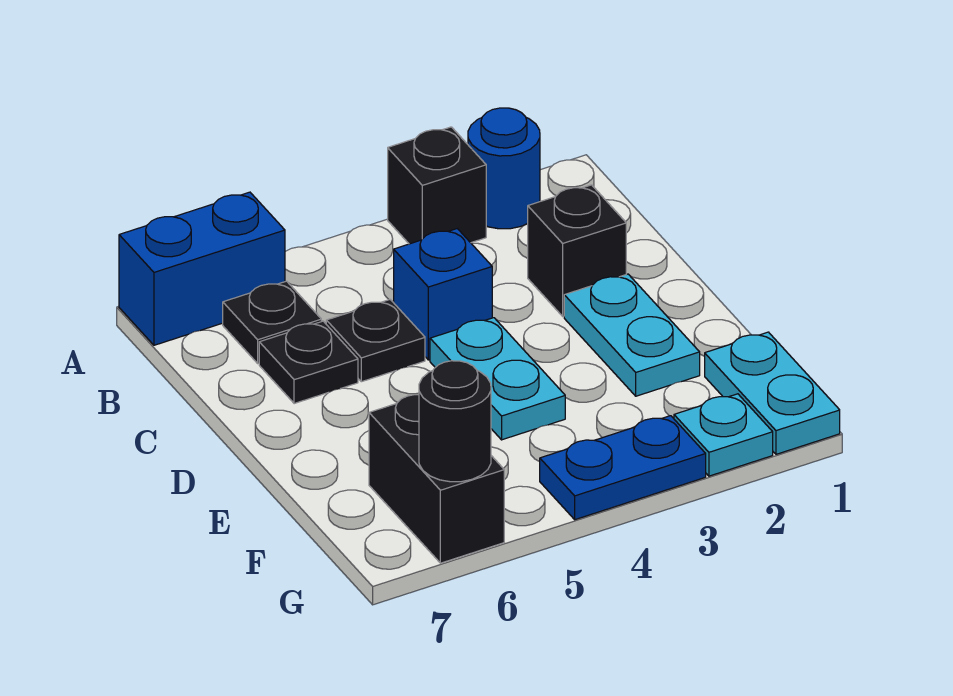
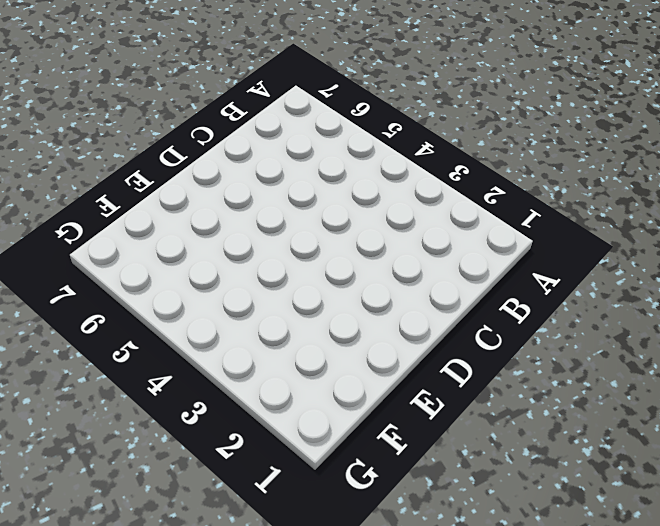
none -> blue 1x1 round brick [468,108,540,229]
none -> black 1x1 brick [388,127,486,244]
none -> blue 1x2 brick [119,192,285,345]

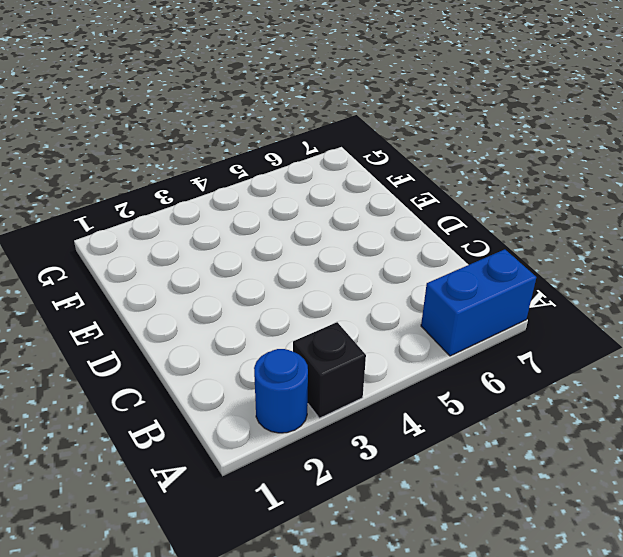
none -> black 1x1 plate [223,281,321,363]
none -> black 1x1 brick [528,185,626,316]
none -> blue 1x1 brick [394,229,492,360]

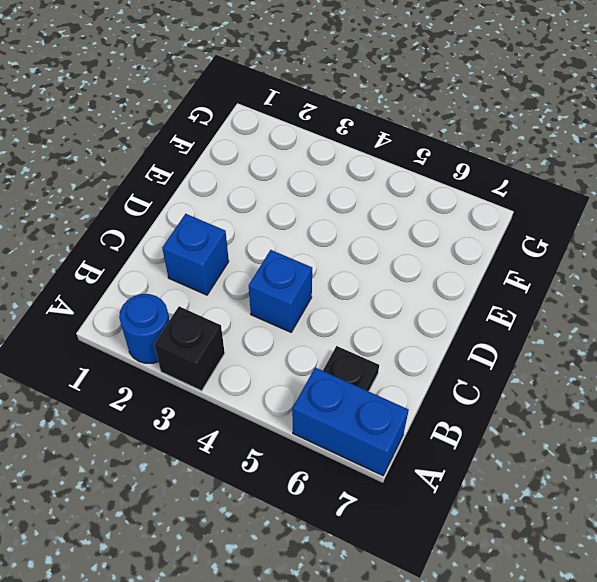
blue 1x1 brick [162,214,229,295] -> black 1x1 brick [528,185,626,316]
none -> black 1x1 plate [326,300,425,382]
none -> black 1x1 plate [259,321,358,404]
none -> cyan 1x2 plate [564,274,700,396]

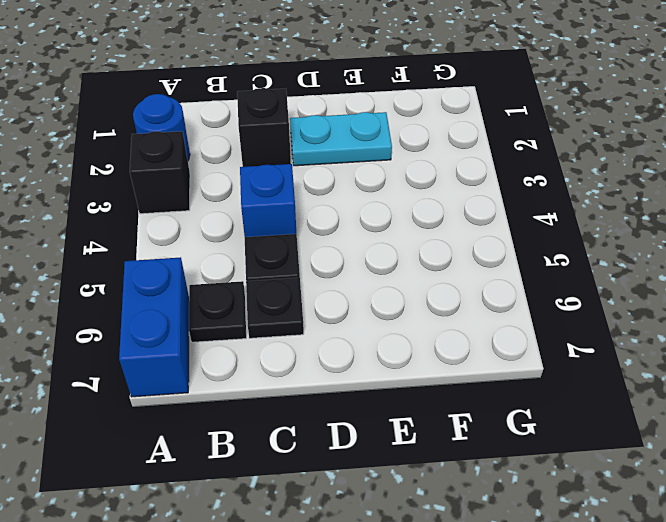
none -> cyan 1x2 plate [430,318,565,440]
none -> cyan 1x2 plate [705,332,840,454]
none -> black 1x2 brick [369,395,504,563]

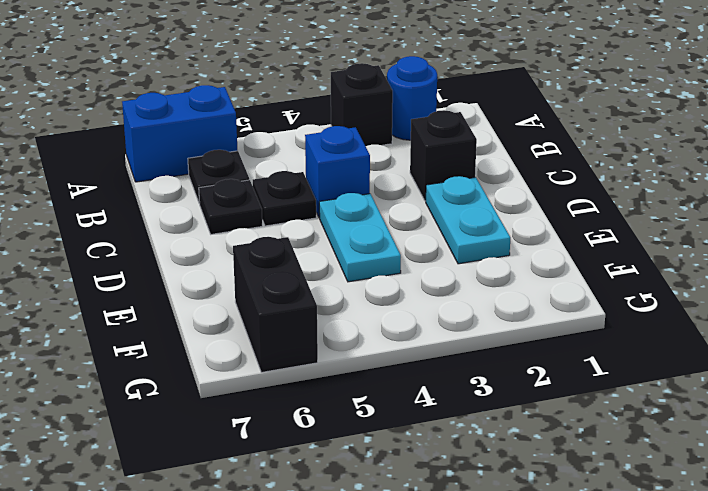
none -> cyan 1x2 plate [705,332,840,454]
none -> cyan 1x1 plate [674,394,773,476]
none -> blue 1x2 plate [540,416,706,520]

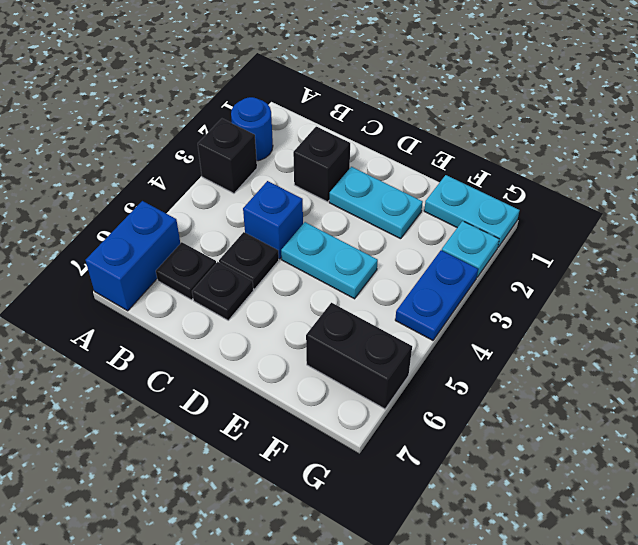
none -> black 1x1 round brick [419,361,491,482]

